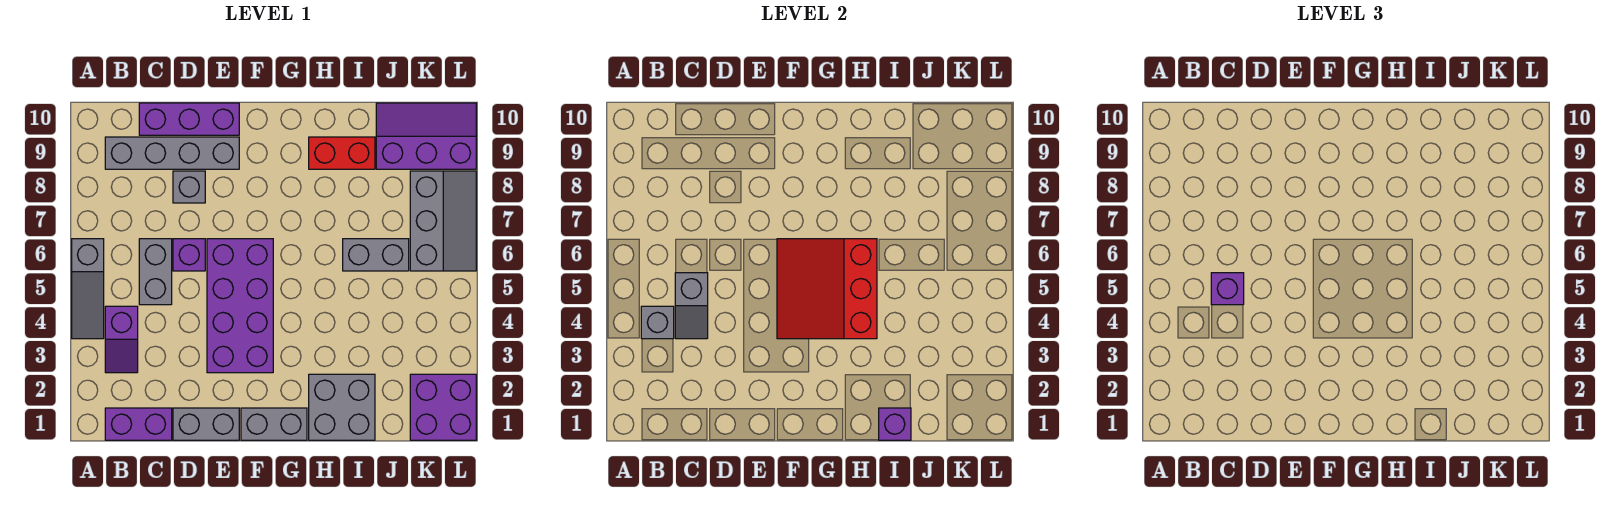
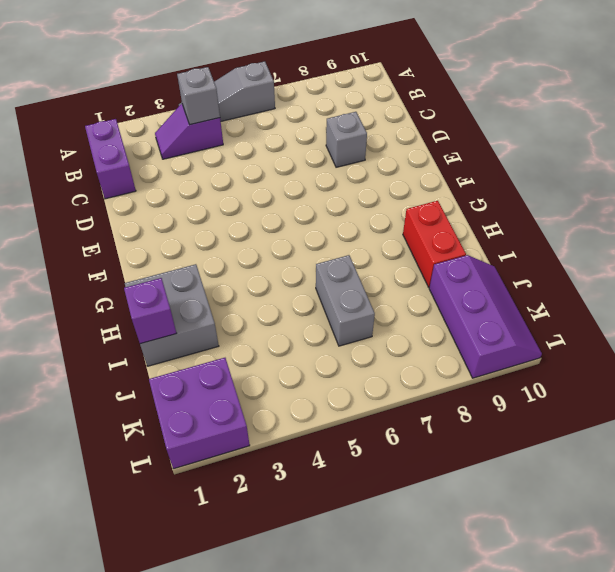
none -> grey 1x4 brick [105,137,239,169]
none -> grey 1x2 brick [139,239,172,305]
none -> purple 1x3 brick [139,103,239,135]

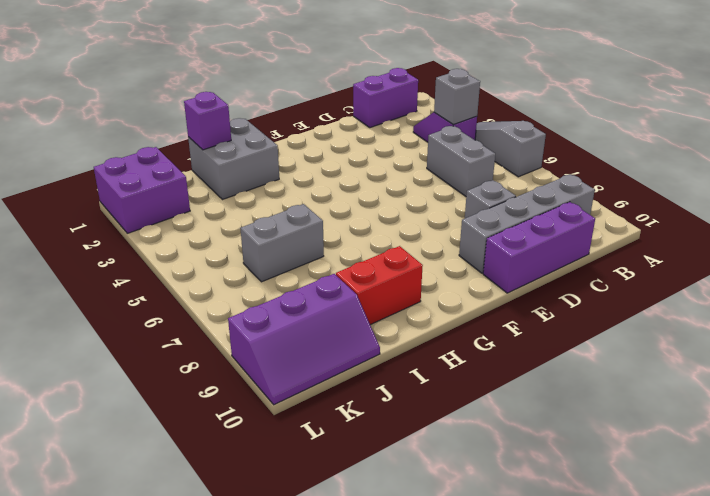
none -> grey 1x2 brick [173,408,239,440]
none -> purple 1x1 brick [173,239,205,271]
none -> purple 2x4 brick [207,239,273,373]

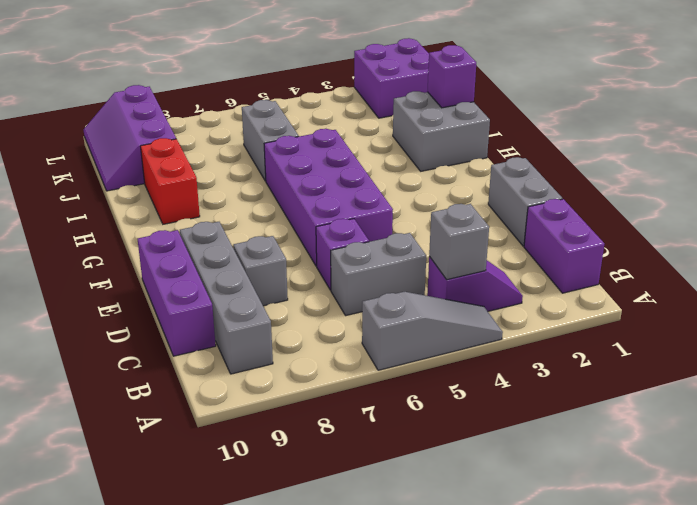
purple 2x4 brick [264,129,393,266] -> purple 2x4 brick turned to [207,239,273,373]
none -> grey 1x2 brick [241,408,307,440]
none -> grey 2x3 slope [410,171,476,271]
none -> grey 1x2 slope [675,273,708,339]

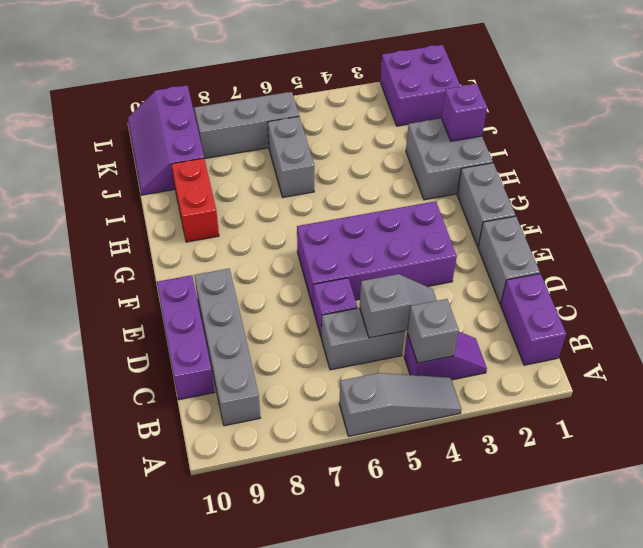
none -> grey 1x1 brick [173,171,205,203]
none -> red 3x3 slope [777,239,877,339]
none -> purple 1x1 brick [1211,273,1244,305]

